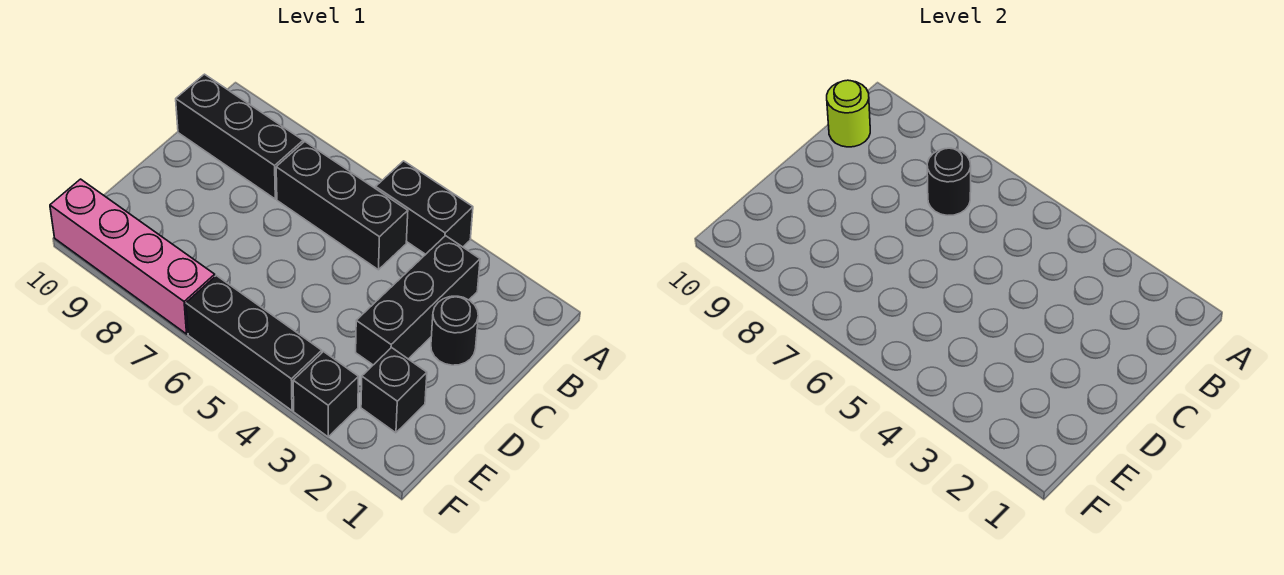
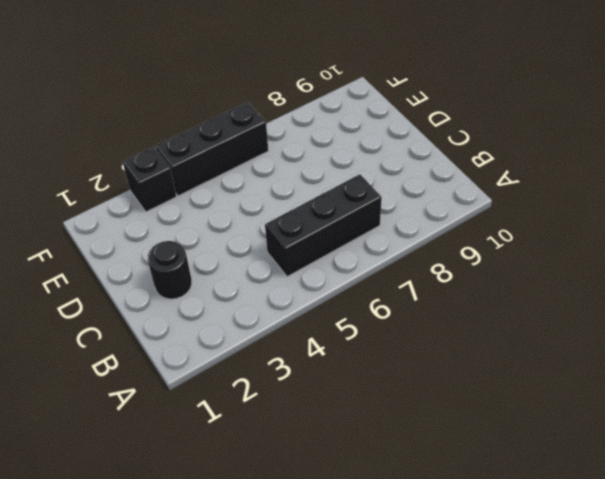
none -> black 1x2 brick [376,161,473,254]
none -> black 1x3 brick [356,236,480,365]

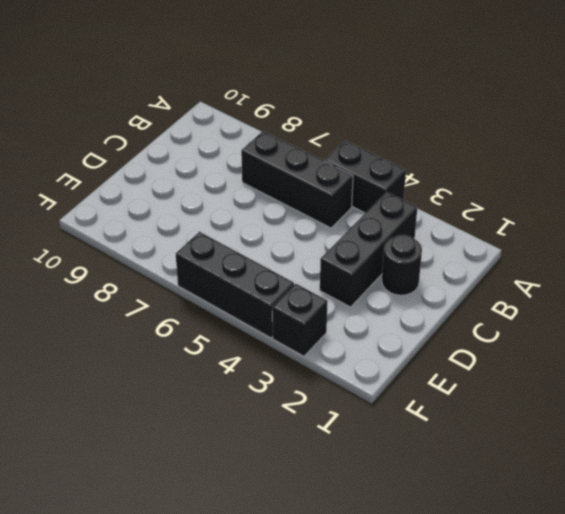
none -> black 1x3 brick [176,74,303,199]
none -> black 1x1 brick [361,348,427,433]

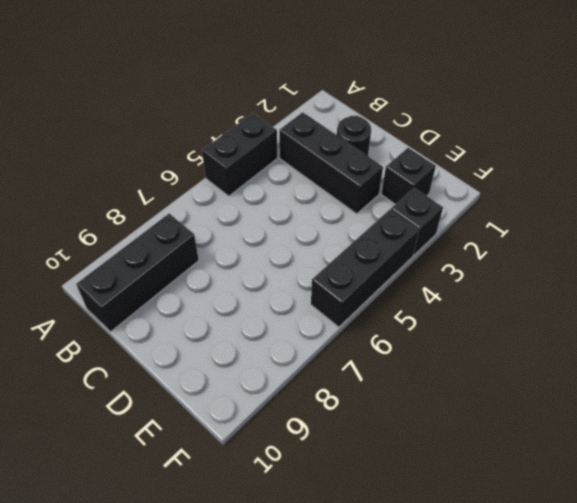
none -> black 1x3 brick [276,142,408,270]
none -> pink 1x4 brick [50,179,215,334]

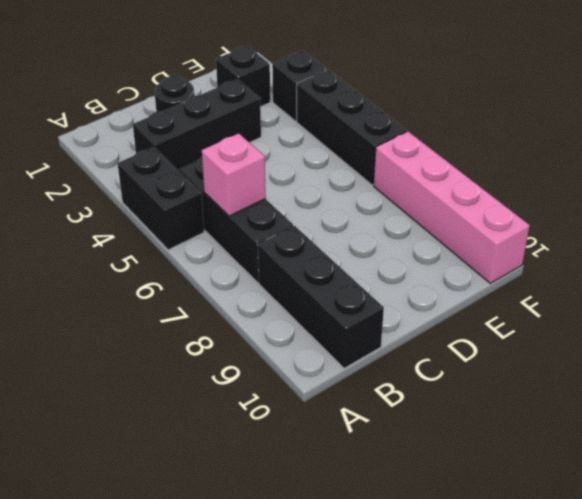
pink 1x1 brick [202,133,266,216] -> none
none -> black 1x1 round brick [927,148,971,215]
none -> lime 1x1 round brick [827,80,870,147]

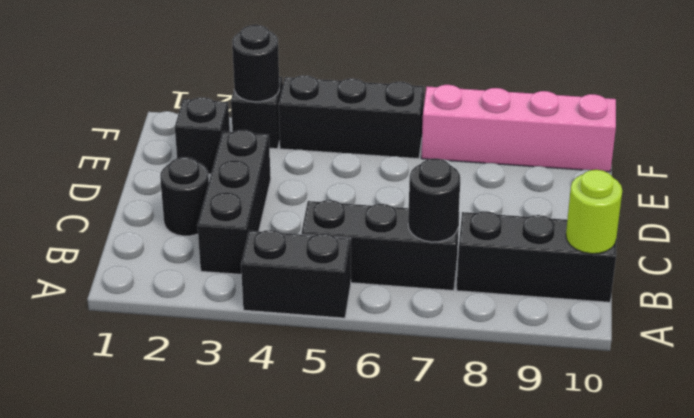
black 1x1 round brick [232,25,279,102] -> none

